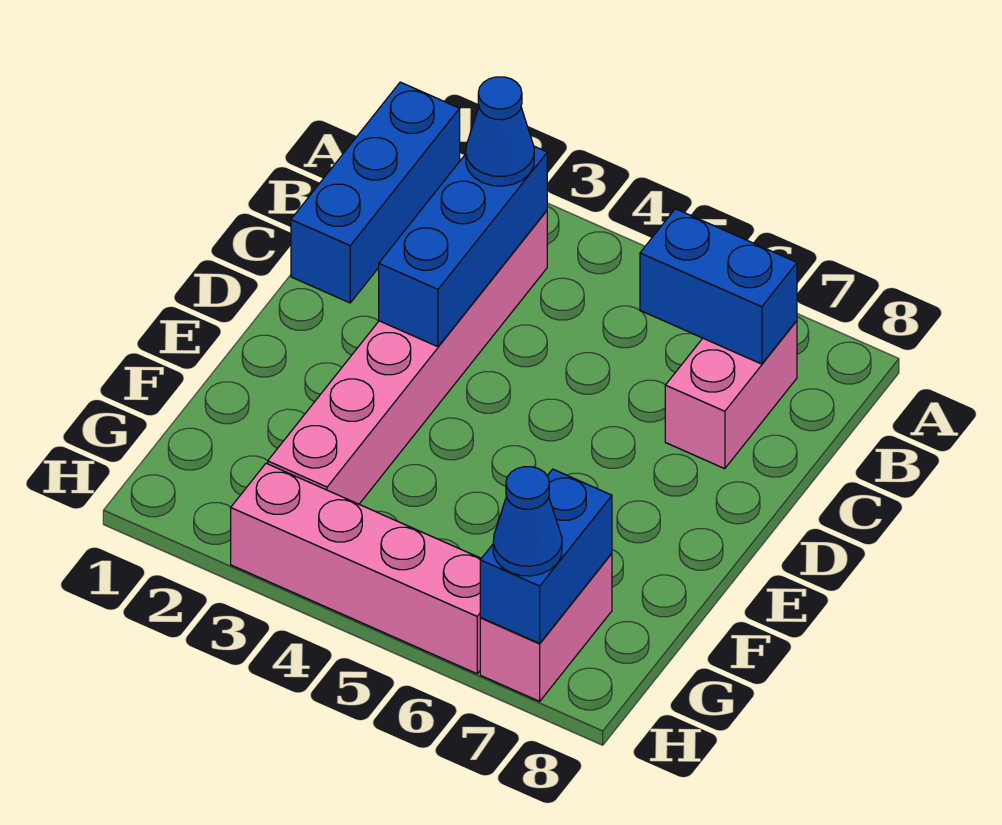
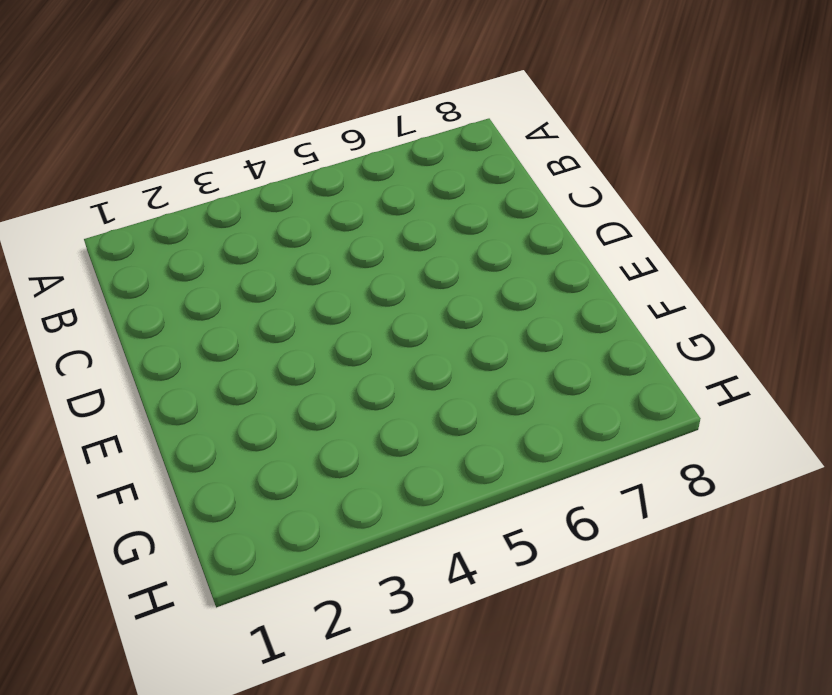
none -> blue 1x3 brick [291,82,460,303]
none -> pink 1x6 brick [268,211,547,504]

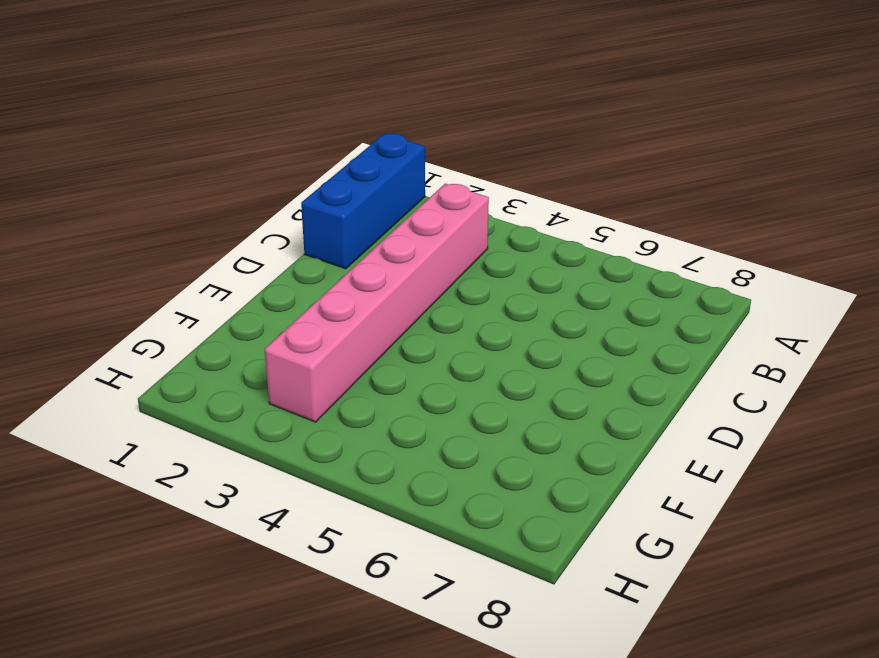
none -> pink 1x2 brick [665,321,797,469]
none -> pink 1x2 brick [480,553,612,701]

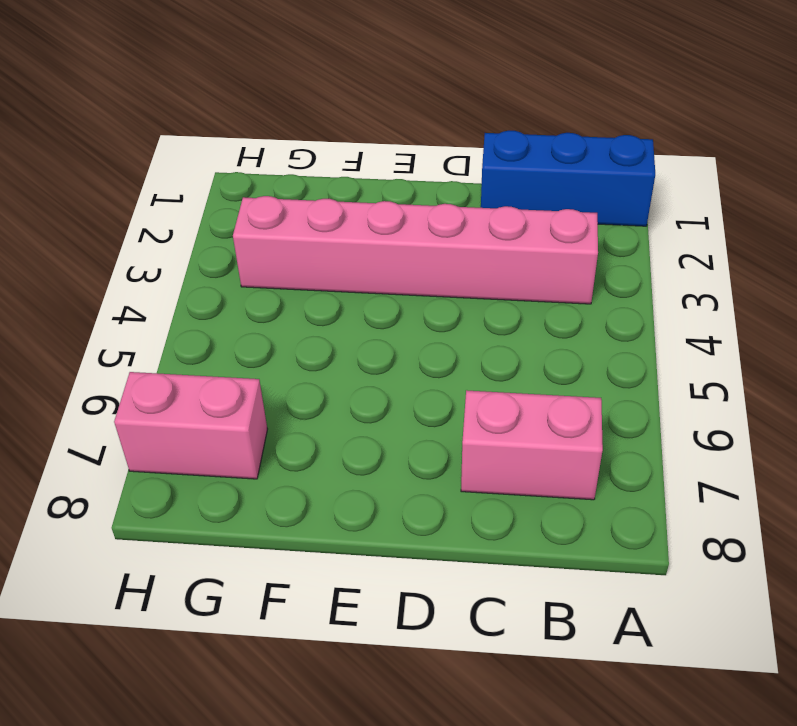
none -> pink 1x4 brick [231,463,481,674]
none -> blue 1x3 brick [379,146,547,347]

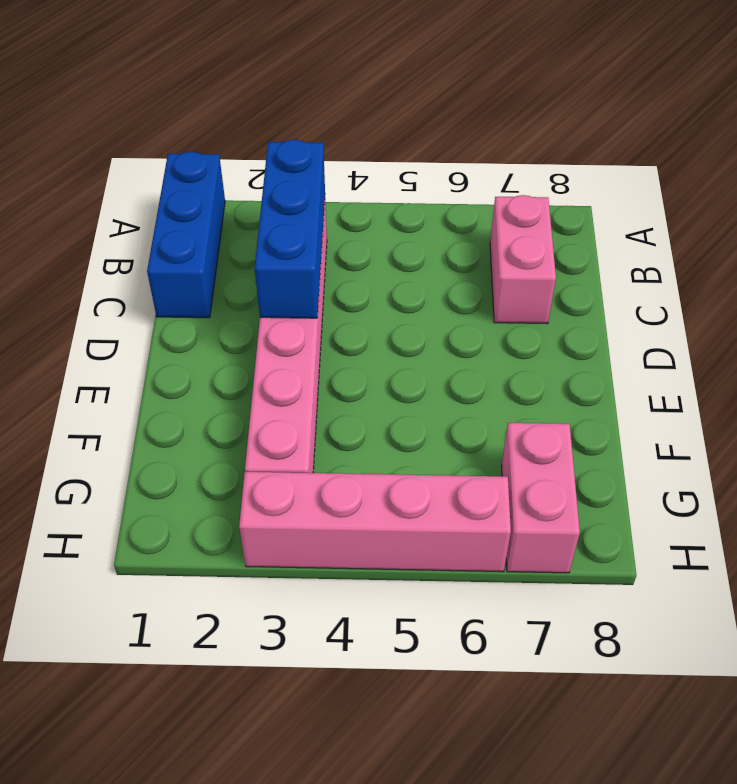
none -> blue 1x2 brick [640,209,797,364]
none -> blue 1x2 brick [480,469,612,643]

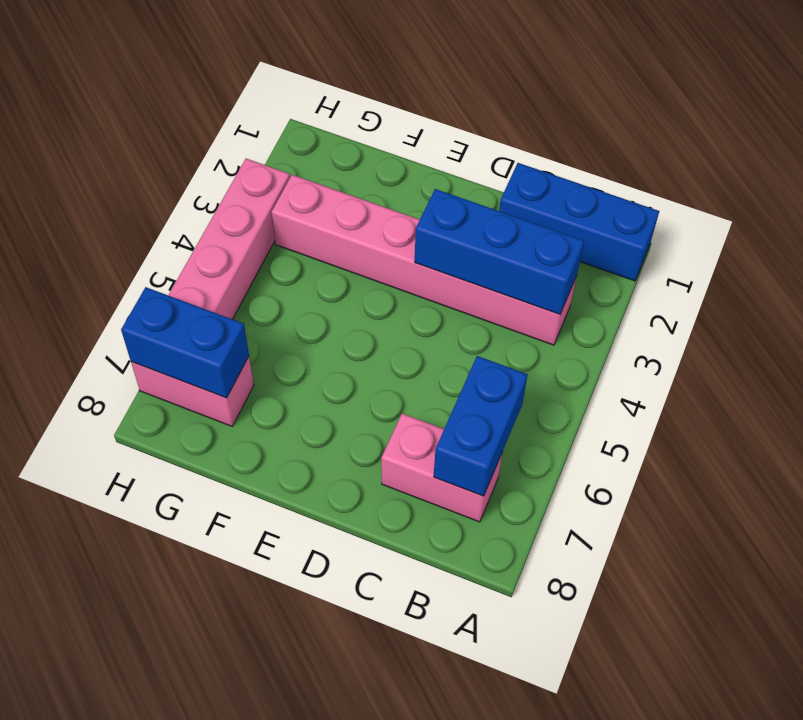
none -> blue 1x1 cone [466,77,534,186]
none -> blue 1x1 cone [493,467,562,576]

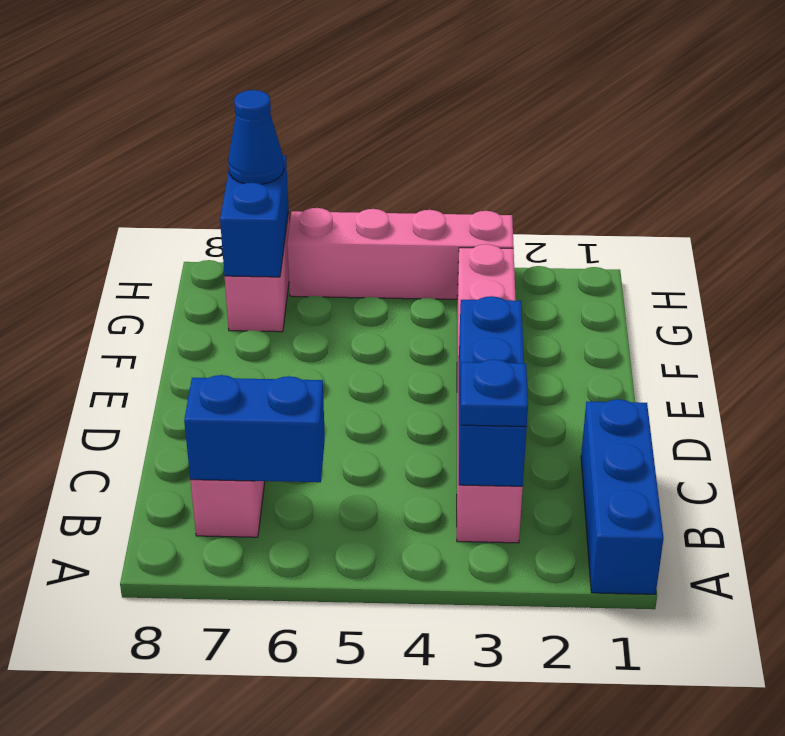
blue 1x1 plate [461,359,528,427] -> blue 1x1 cone [466,77,534,186]

